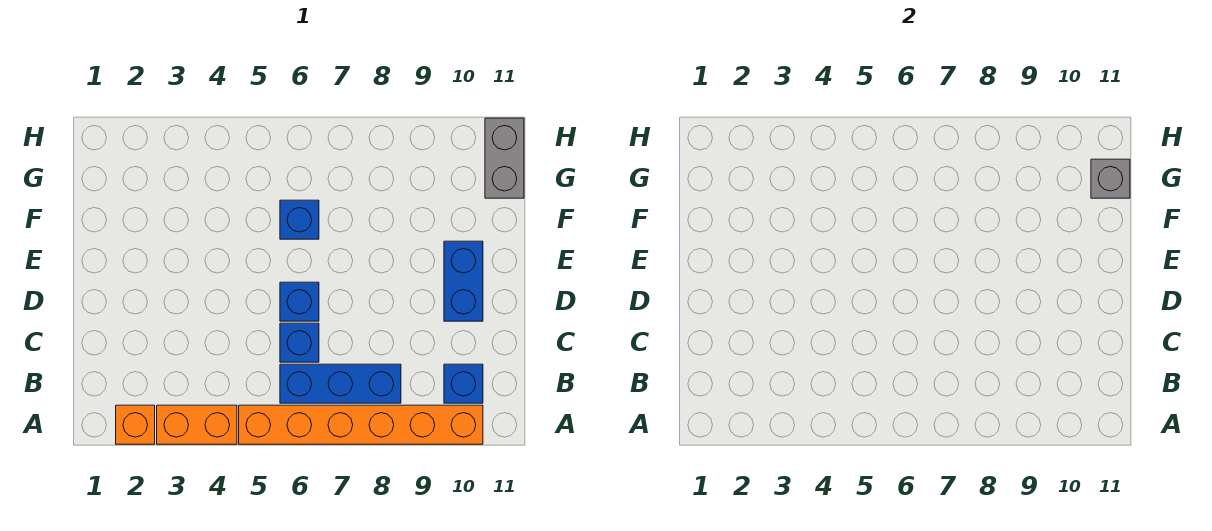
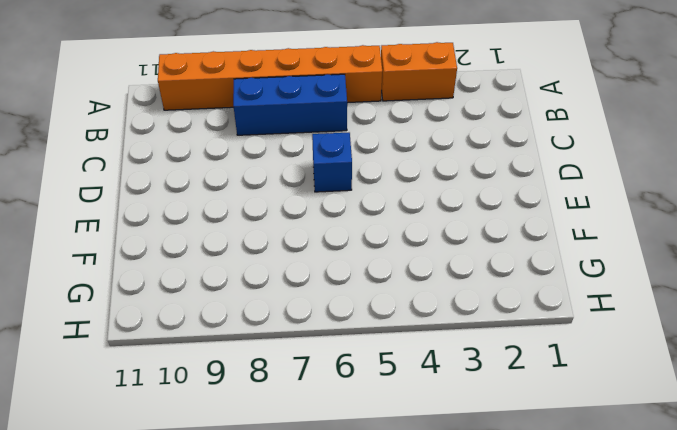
none -> orange 1x1 brick [116,405,155,444]
none -> blue 1x1 brick [444,364,483,403]

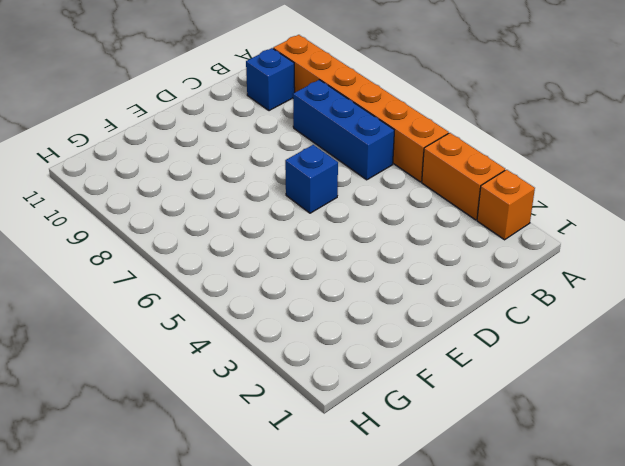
none -> blue 1x1 brick [280,323,319,362]
none -> blue 1x2 brick [444,241,483,321]

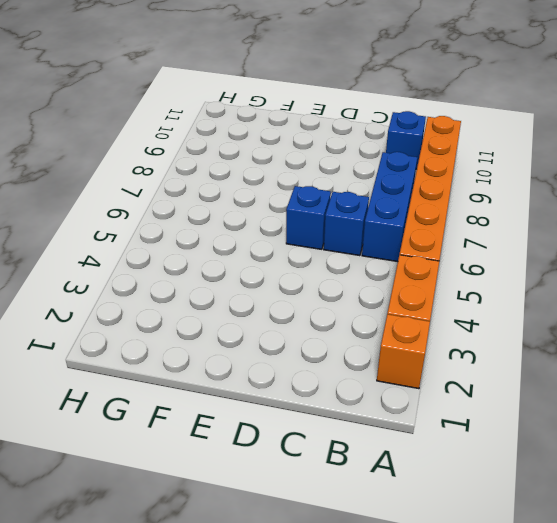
none -> blue 1x2 brick [444,241,483,321]
none -> blue 1x1 brick [280,200,319,239]

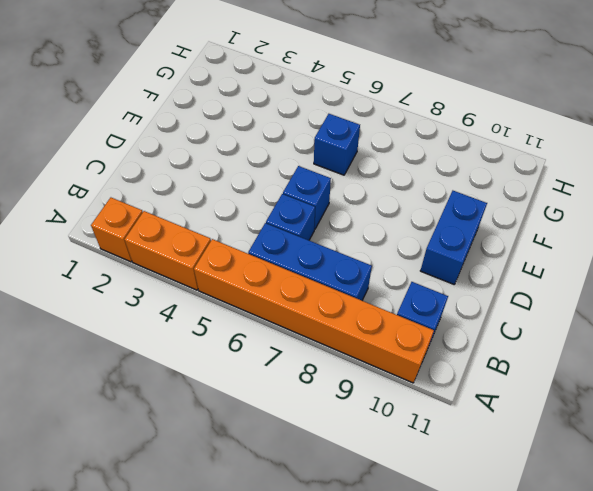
none -> grey 1x2 brick [485,118,524,198]
none -> grey 1x1 brick [1091,159,1130,198]

